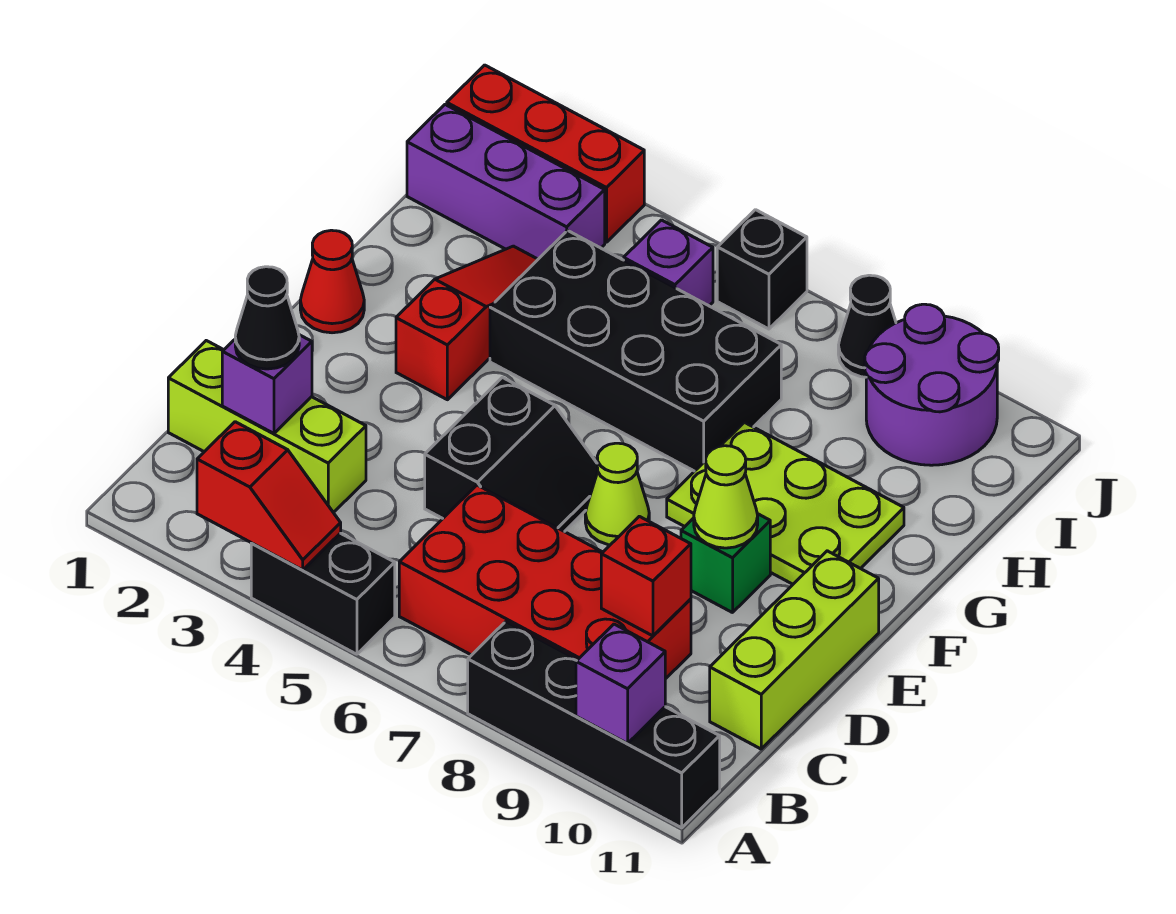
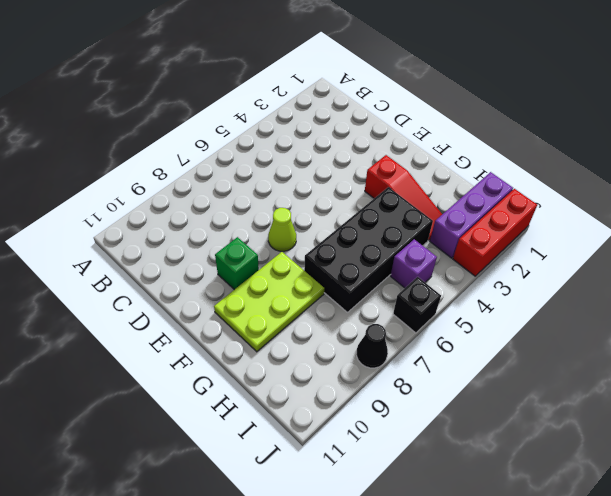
none -> black 1x2 brick [251,533,395,654]
none -> black 1x4 brick [468,622,720,828]
none -> red 2x4 brick [399,485,691,679]

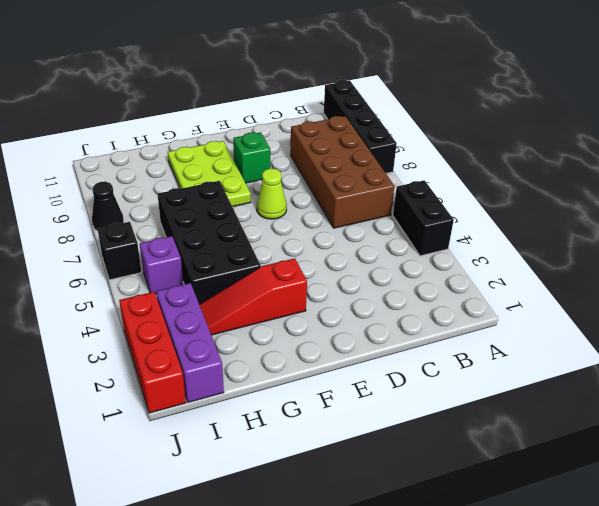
brown 2x4 brick [290,116,394,228] -> red 2x4 brick [399,485,691,679]
none -> lime 1x3 brick [168,341,366,513]
none -> lime 1x3 brick [710,551,879,749]
none -> black 2x2 slope [425,377,598,532]

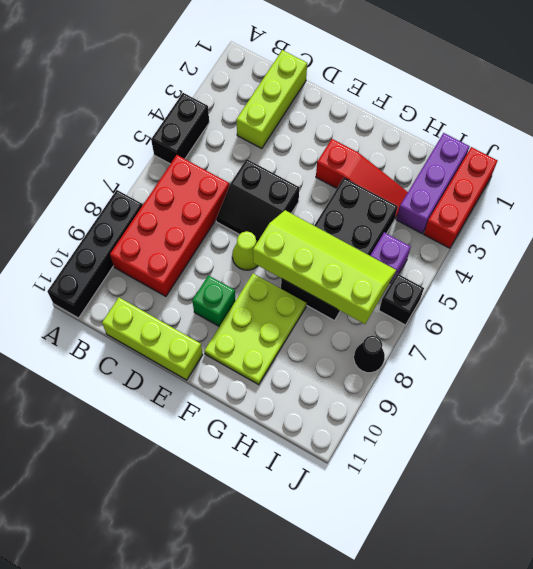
lime 2x4 slope [253,210,396,324] -> none
none -> red 1x1 cone [300,230,364,333]
none -> purple 2x2 round brick [865,304,999,465]
none -> red 1x2 slope [197,422,341,570]

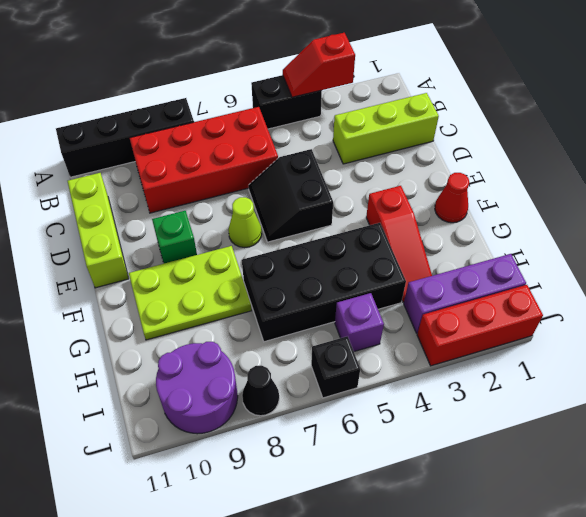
none -> purple 1x1 brick [576,624,665,743]
none -> purple 1x1 brick [222,335,312,433]
none -> red 1x1 brick [601,516,691,636]

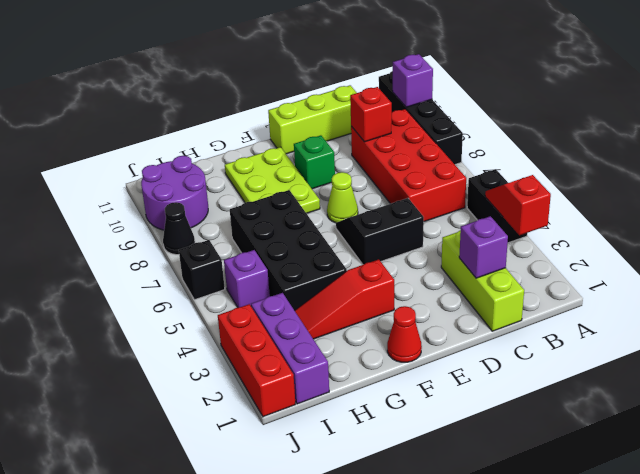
none -> lime 1x1 cone [694,446,758,548]
none -> black 1x1 cone [235,267,299,369]

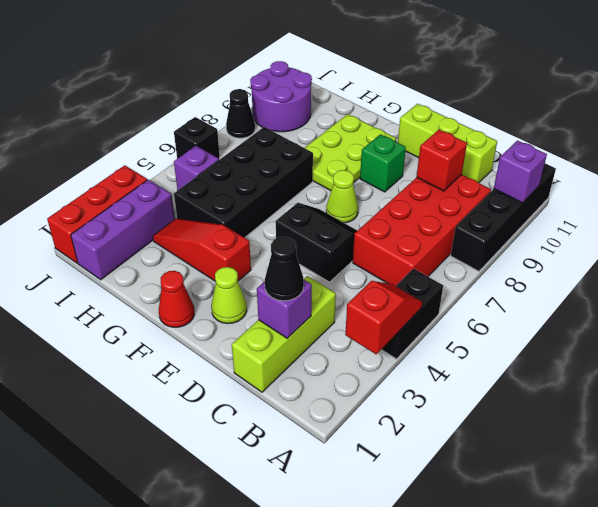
lime 1x1 cone [211,267,247,324] -> lime 1x1 cone moved to [694,446,758,548]

